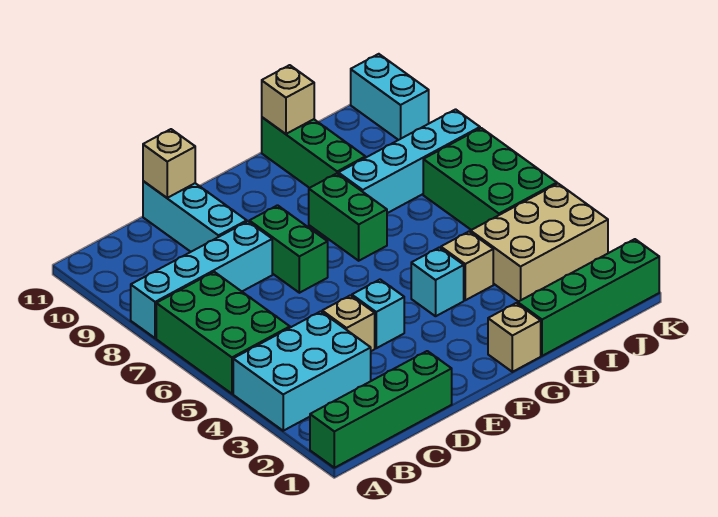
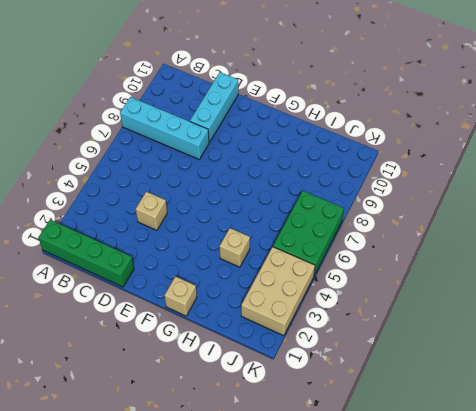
tan 2x3 brick [241,247,315,336] -> tan 2x3 brick turned to [471,184,608,302]
none -> cyan 2x3 brick [233,311,371,431]
none -> green 2x3 brick [156,272,290,394]
none -> cyan 1x1 brick [352,280,404,348]

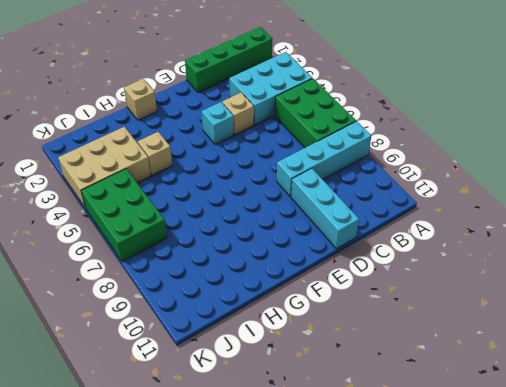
none -> green 1x2 brick [249,205,328,293]
none -> cyan 1x1 brick [411,247,464,316]
none -> green 1x2 brick [309,173,387,261]

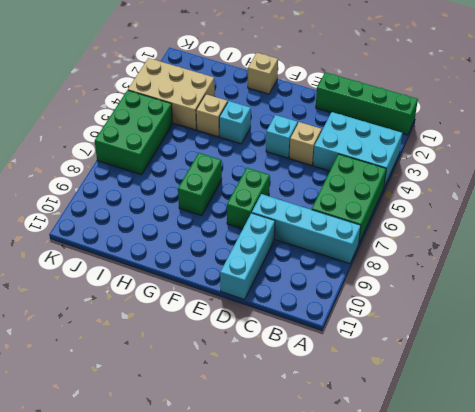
none -> green 1x4 brick [518,239,659,356]
none -> cyan 1x4 brick [338,109,480,213]
none -> green 1x3 brick [262,117,365,188]

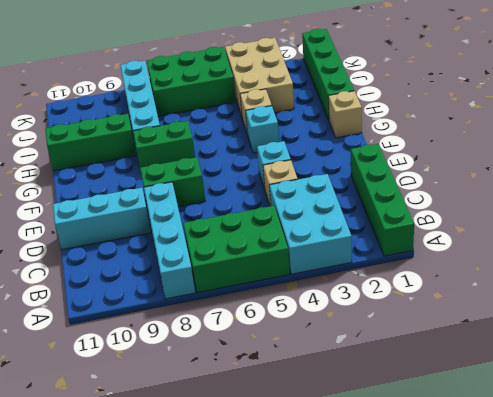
none -> cyan 1x2 brick [351,54,429,140]
none -> tan 1x1 brick [143,129,195,198]
none -> tan 1x1 brick [262,65,314,134]

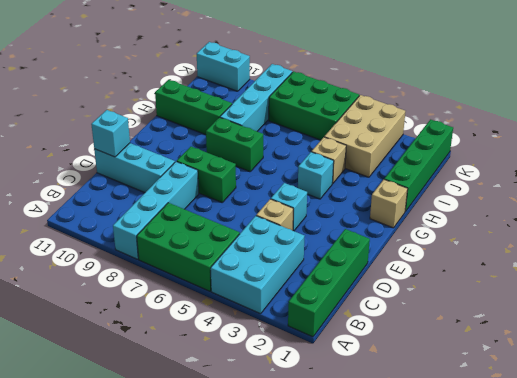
cyan 1x1 brick [91,110,130,157] -> tan 1x1 brick [143,129,195,198]
none -> tan 1x1 brick [262,65,314,134]

